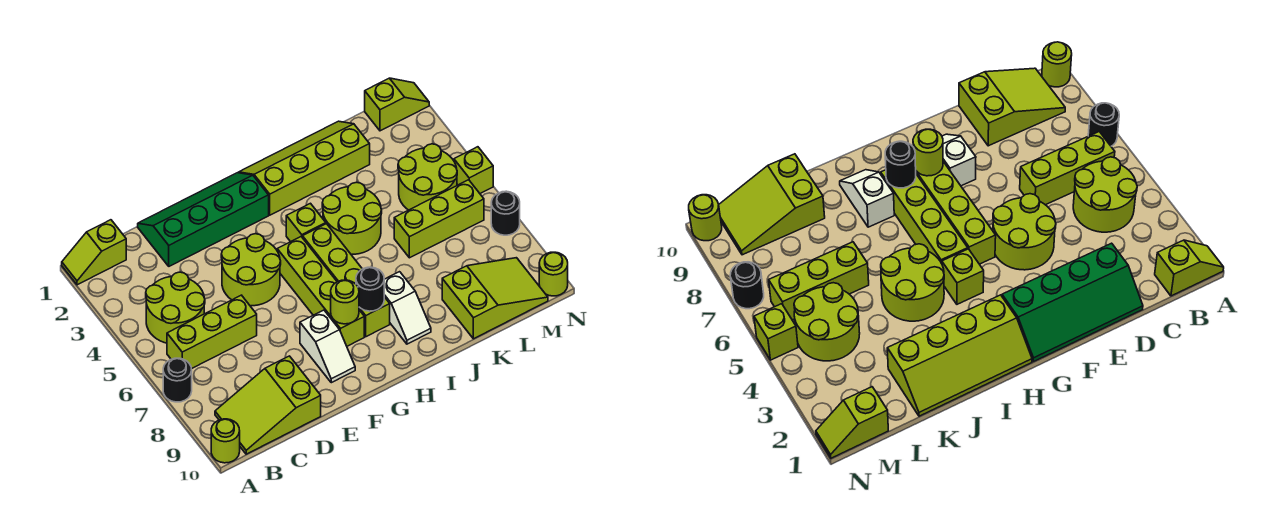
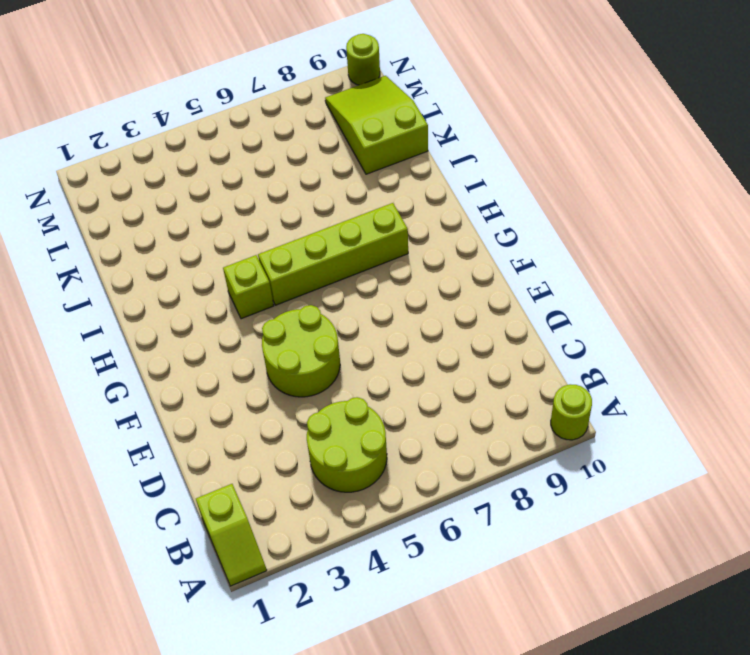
none -> black 1x1 round brick [163,358,192,402]
none -> lime 1x3 brick [167,295,257,369]
none -> lime 2x3 slope [215,356,321,454]

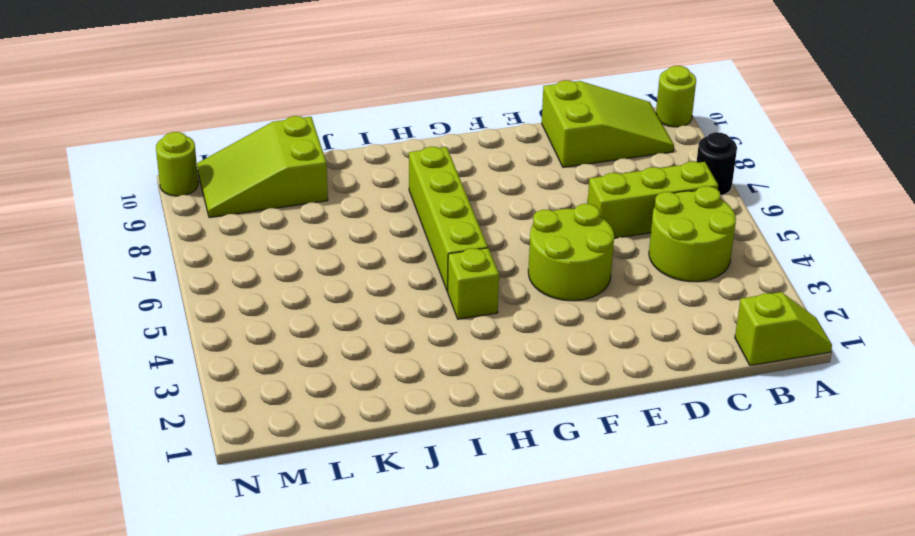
none -> green 2x4 slope [138,173,269,266]
none -> white 1x2 slope [300,310,355,383]
none -> lime 1x4 brick [277,237,364,346]

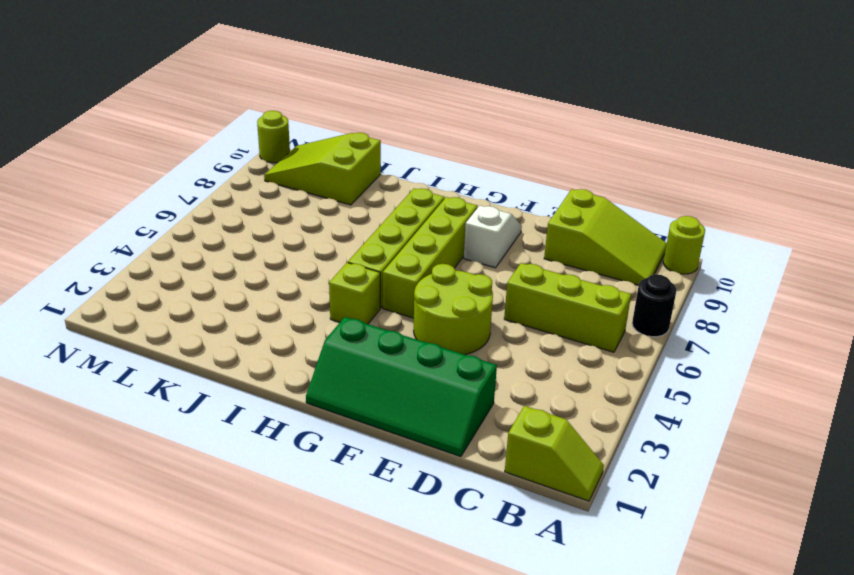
none -> lime 2x2 round brick [146,272,205,343]
none -> lime 2x4 slope [239,121,370,215]
none -> lime 2x2 round brick [322,182,382,254]

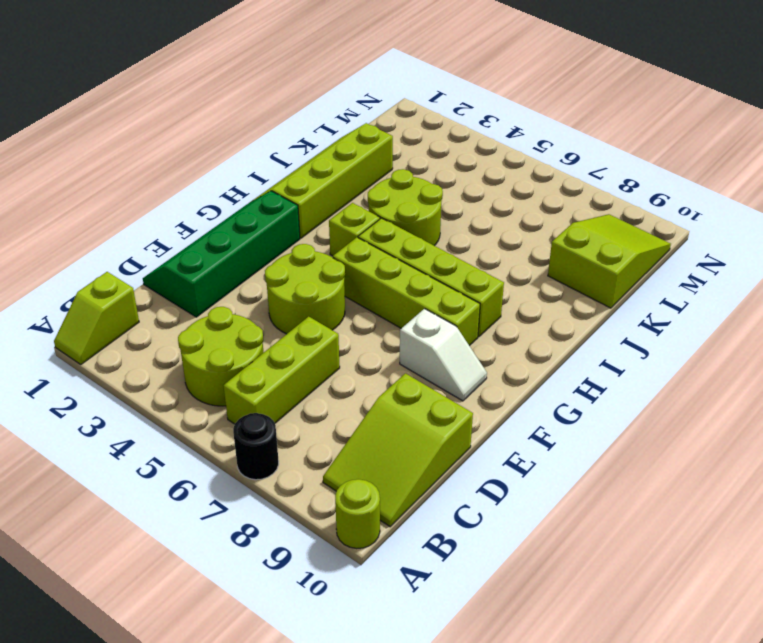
none -> white 1x2 slope [384,272,431,344]
none -> lime 1x3 brick [394,180,484,258]
none -> lime 2x2 round brick [398,144,457,210]

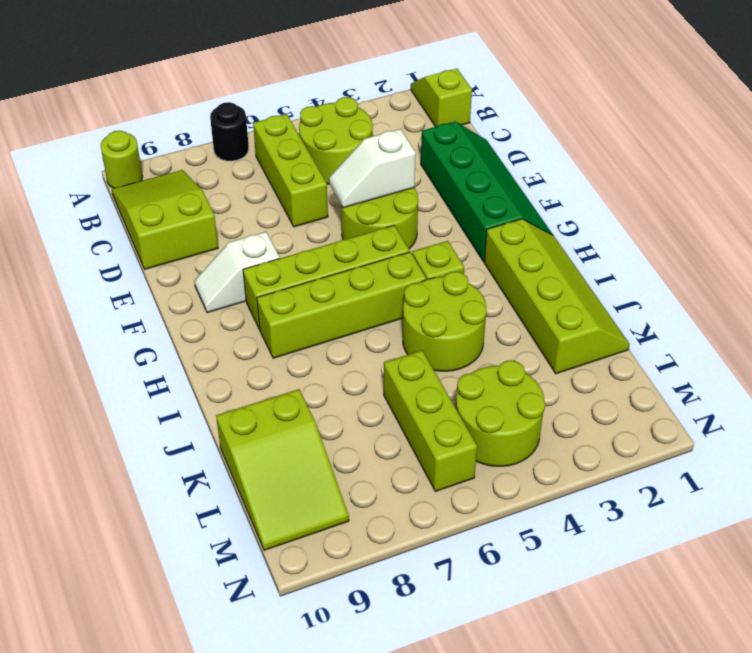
white 1x2 slope [329,129,416,208] -> white 1x2 slope moved to [384,272,431,344]
none -> lime 1x2 slope [365,78,429,131]
none -> lime 1x1 brick [454,147,493,194]
none -> black 1x1 round brick [491,191,520,235]

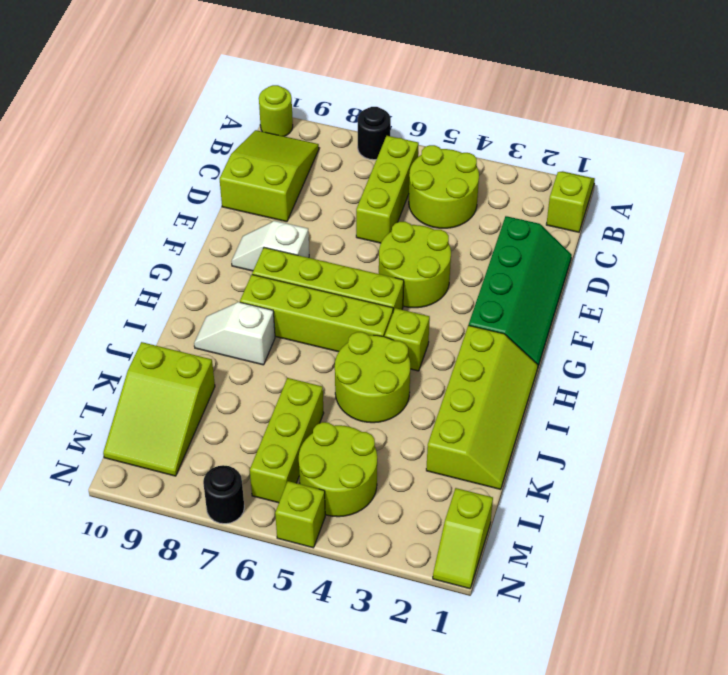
none -> lime 1x1 round brick [539,252,568,296]
none -> lime 1x1 round brick [331,280,359,324]
none -> black 1x1 round brick [356,267,384,311]

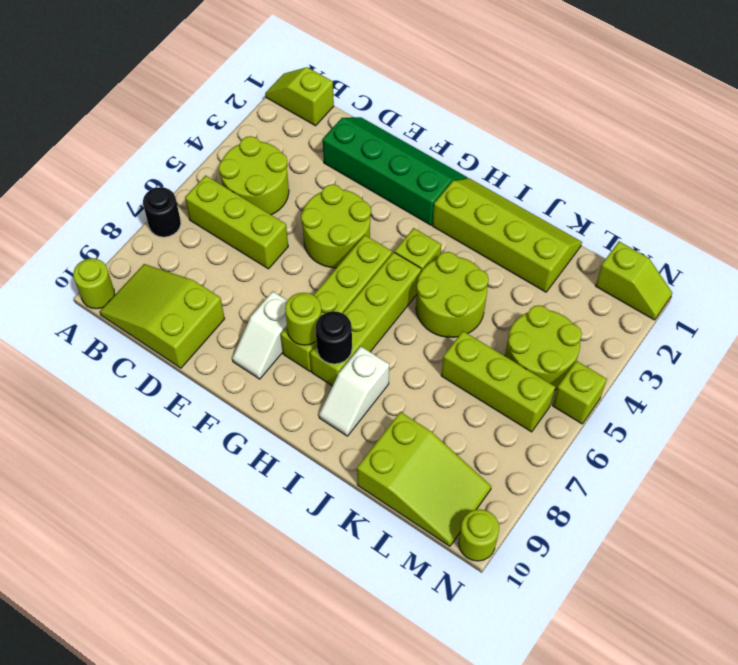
none -> black 1x1 round brick [491,191,520,235]

